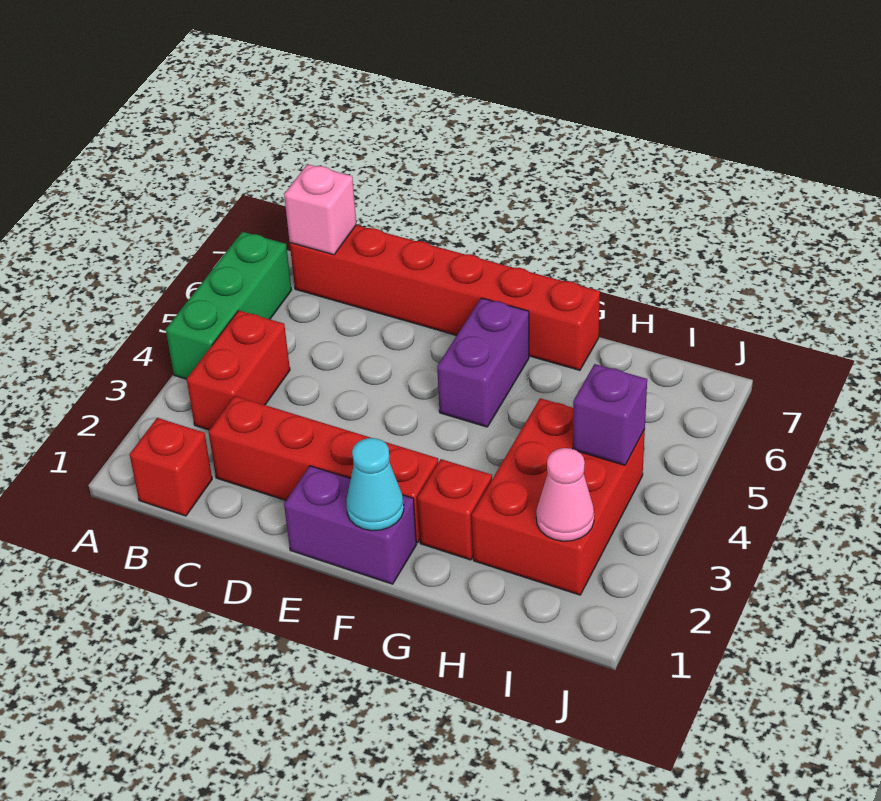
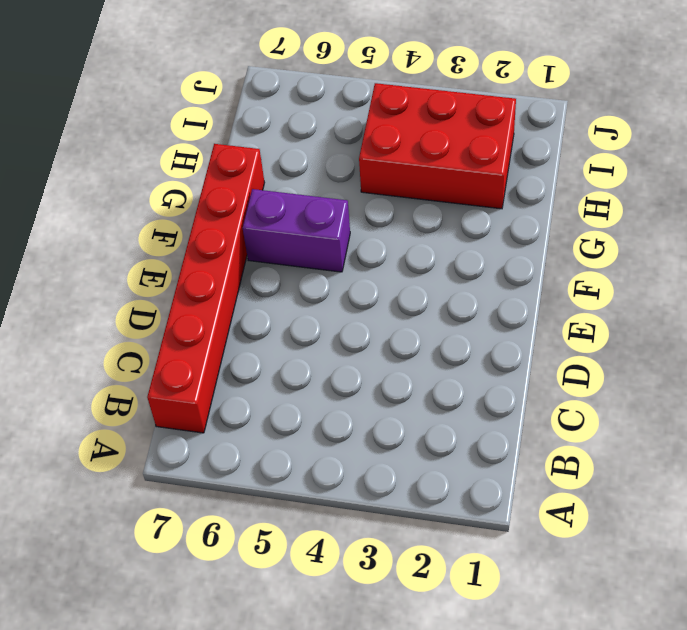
none -> green 1x3 brick [166,232,292,379]
none -> red 1x1 brick [130,418,212,516]
none -> red 1x2 brick [187,310,290,430]

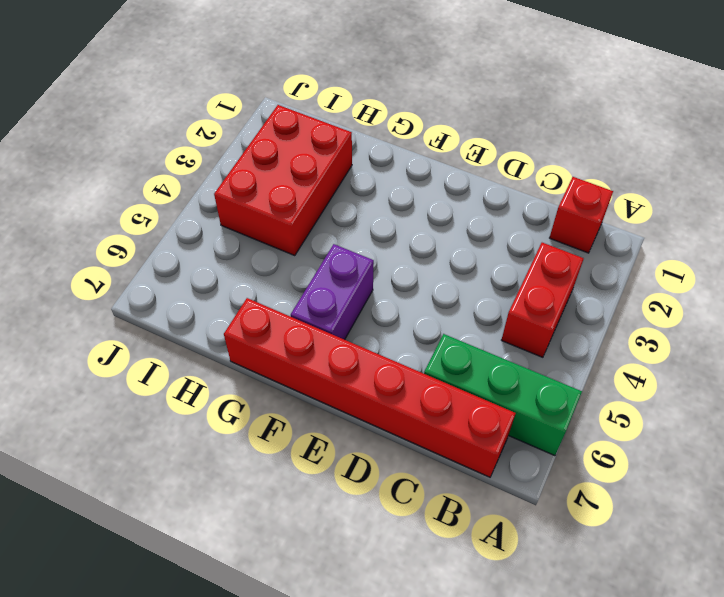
green 1x3 brick [424,334,582,456] -> green 1x3 brick turned to [166,232,292,379]
none -> red 1x4 brick [209,396,438,543]
none -> purple 1x2 brick [284,466,416,584]
none -> red 1x1 brick [417,459,492,560]

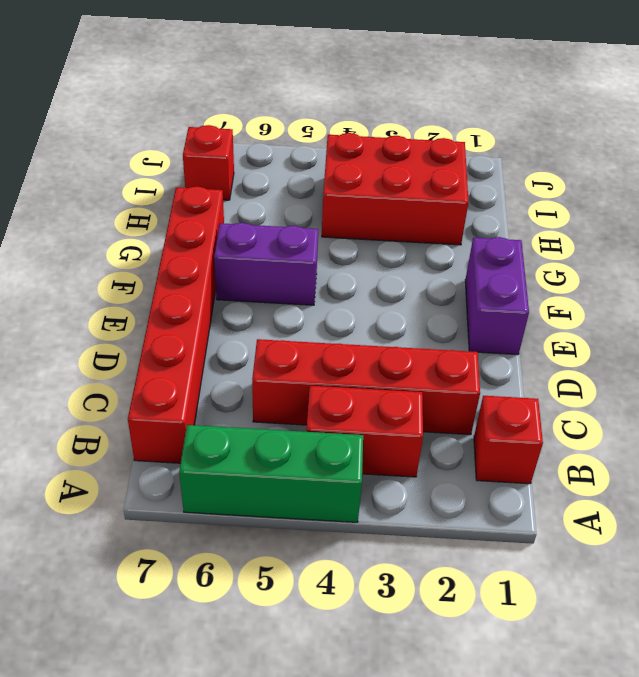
red 1x4 brick [252,339,480,435] -> red 1x4 brick turned to [209,396,438,543]
red 1x1 brick [183,125,234,200] -> red 1x1 brick moved to [417,459,492,560]
none -> pink 1x1 brick [284,164,356,255]
none -> cyan 1x1 cone [346,438,404,531]
none -> pink 1x1 cone [536,448,594,541]

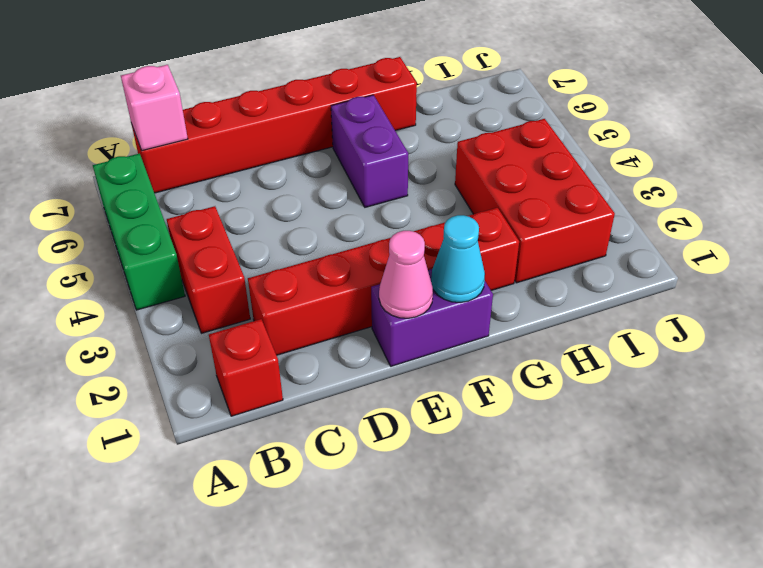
pink 1x1 cone [379,231,433,318] -> pink 1x1 cone moved to [536,448,594,541]
none -> purple 1x1 brick [573,364,647,465]

